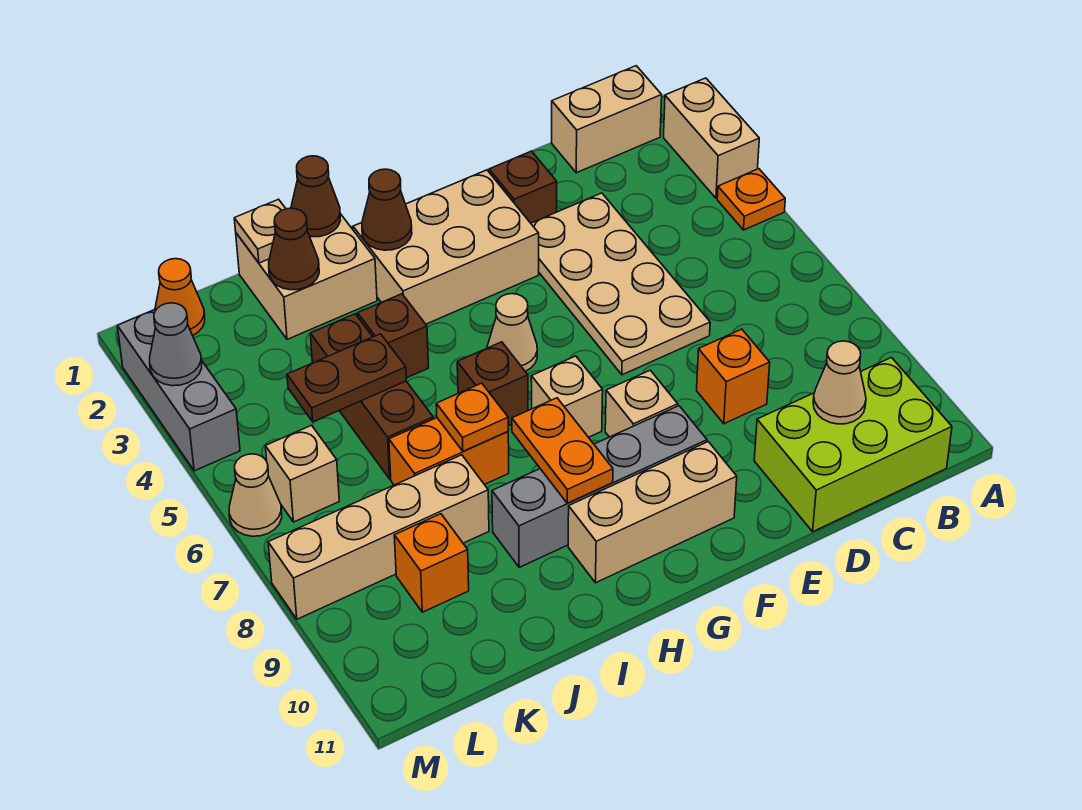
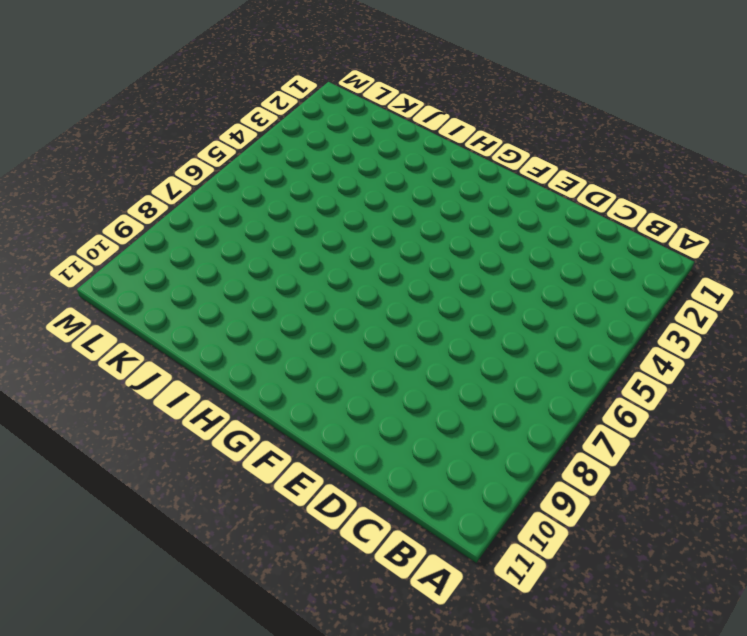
none -> tan 1x2 brick [664,78,759,198]
none -> orange 1x1 plate [717,169,785,230]
none -> tan 1x2 brick [552,66,662,173]
none -> lime 2x3 brick [754,358,952,532]

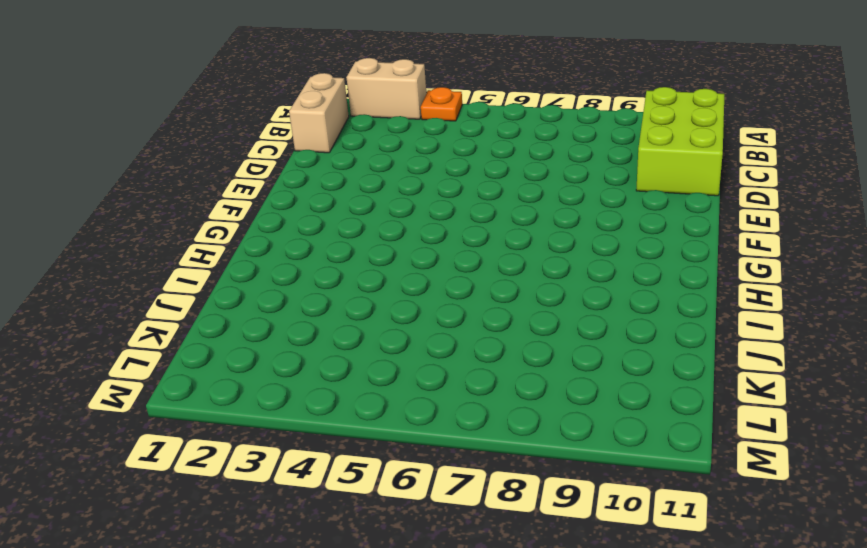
none -> tan 2x4 plate [531,193,710,375]
none -> orange 1x1 brick [697,329,770,424]
none -> brown 1x1 brick [489,151,557,223]
none -> tan 2x3 brick [353,170,539,324]

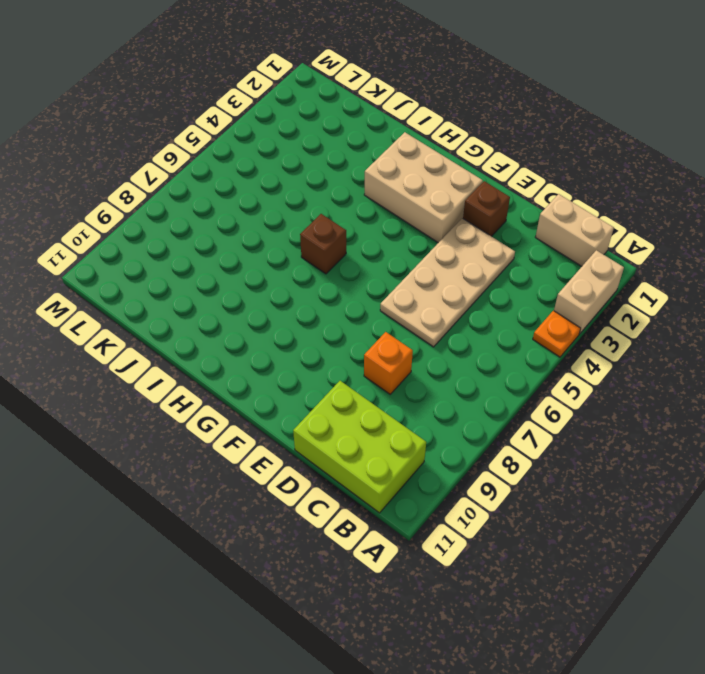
none -> tan 1x1 brick [605,370,678,437]
none -> grey 1x4 brick [492,406,707,567]
none -> tan 1x3 brick [568,442,737,583]
none -> tan 1x1 cone [487,294,537,371]

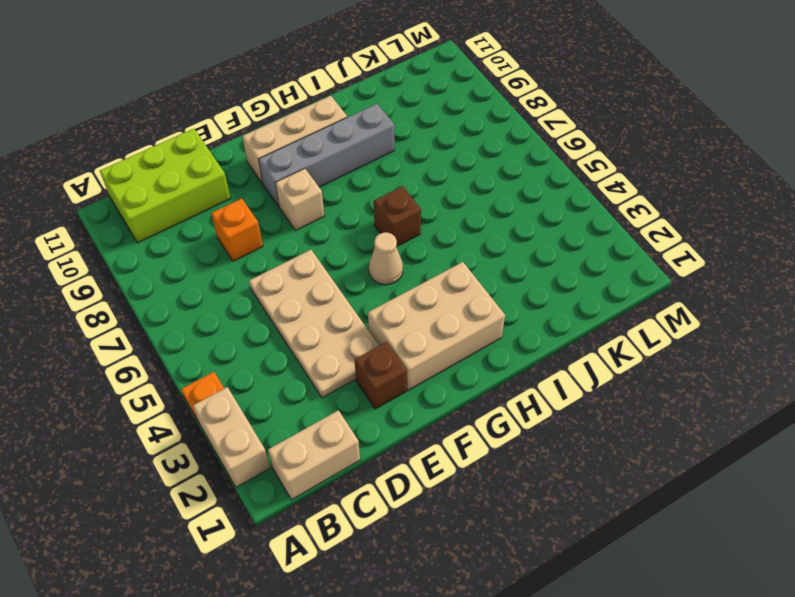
none -> tan 1x1 brick [531,356,603,437]
none -> tan 2x2 brick [236,214,377,339]
none -> brown 1x1 brick [358,294,429,378]
none -> orange 1x2 brick [389,418,509,485]

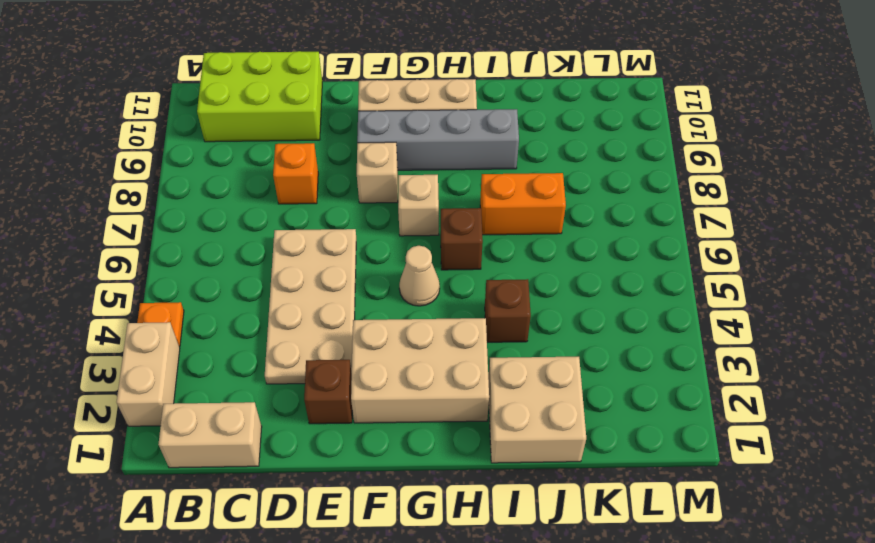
none -> brown 1x3 brick [310,314,433,479]
none -> tan 1x4 brick [268,455,489,619]
none -> orange 1x1 brick [394,514,469,612]
none -> orange 1x1 cone [155,259,205,336]

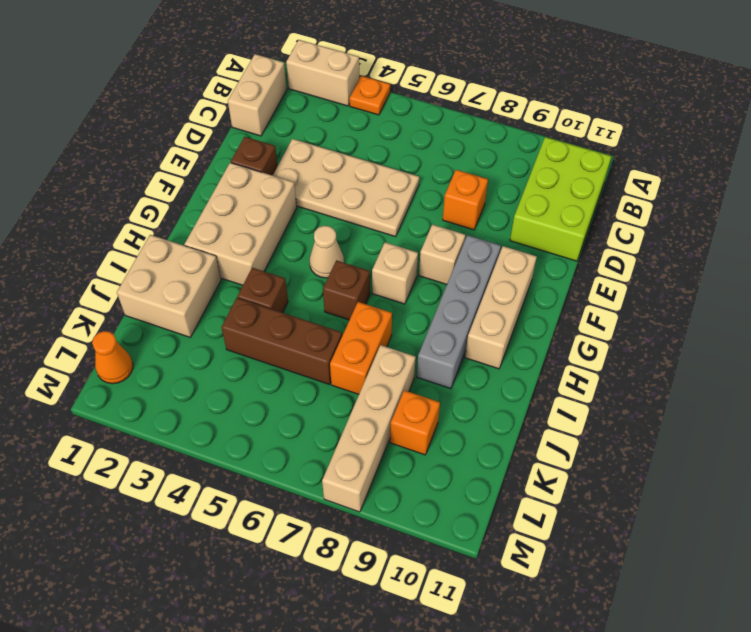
none -> tan 1x1 brick [265,425,339,522]
none -> grey 1x3 brick [117,309,240,471]
none -> tan 1x1 cone [229,454,282,536]
none -> tan 1x1 cone [813,341,866,424]

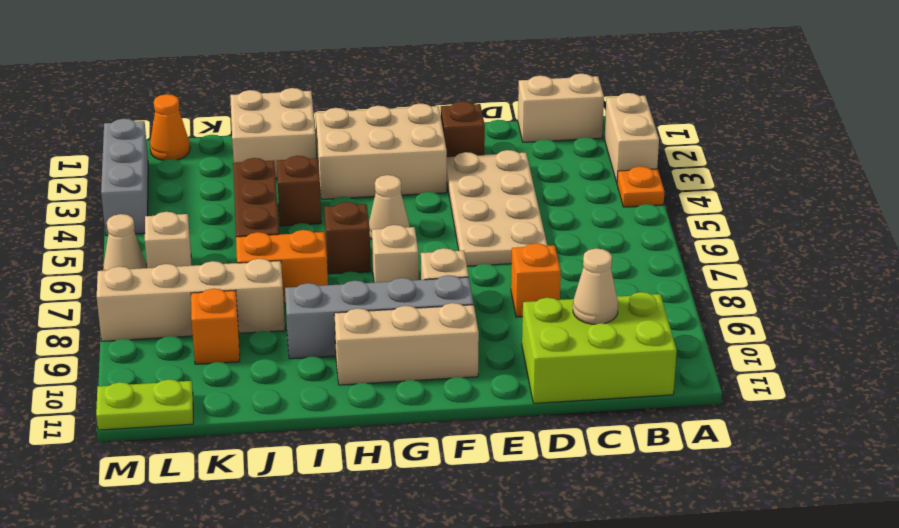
lime 1x2 plate [96,379,193,430] -> none
none -> brown 1x1 cone [362,169,412,250]
none -> orange 1x2 plate [512,398,613,503]
none -> brown 1x1 cone [291,156,340,237]
none -> orange 1x1 plate [436,383,508,451]

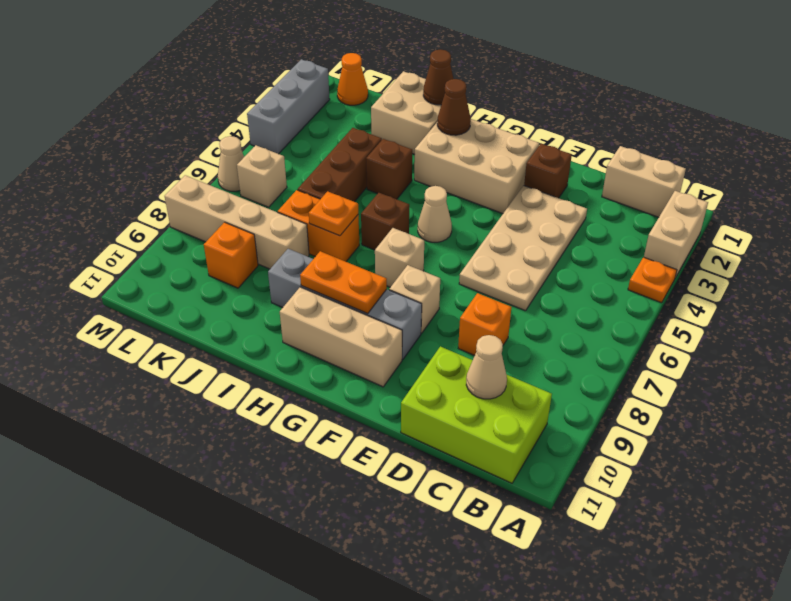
orange 1x2 plate [300,251,387,314] -> orange 1x2 plate turned to [512,398,613,503]
none -> tan 1x1 plate [234,199,286,263]
none -> brown 1x1 cone [269,208,319,290]
none -> brown 1x2 plate [287,334,406,422]
none -> grey 1x1 cone [150,303,202,386]

